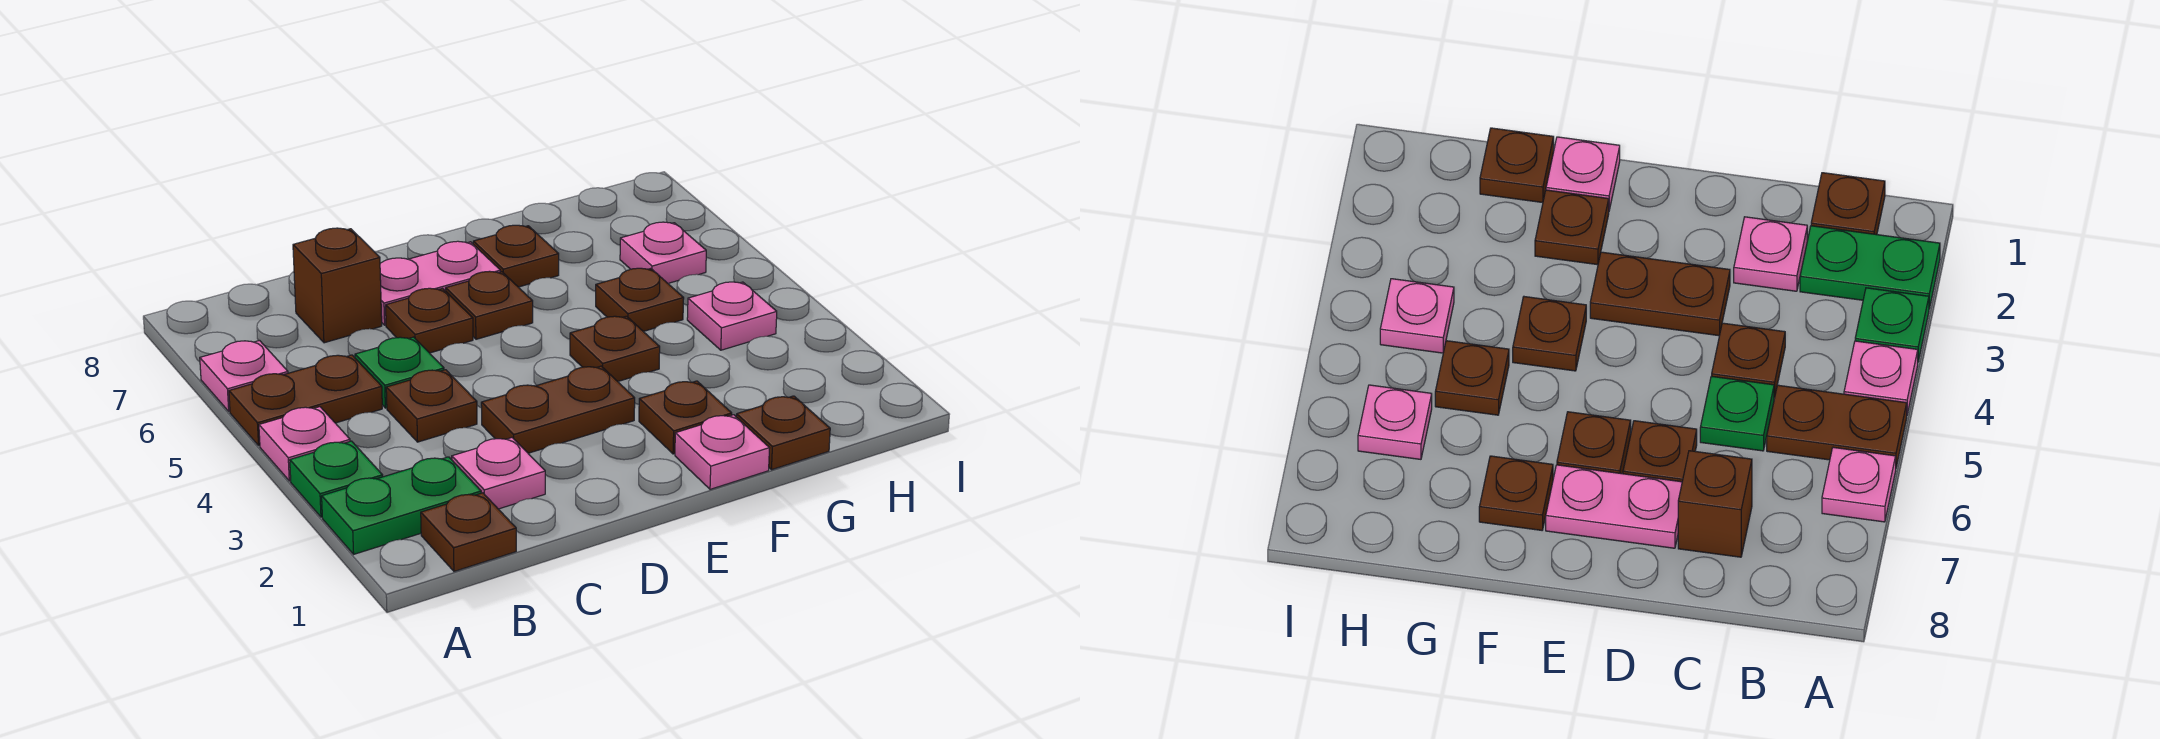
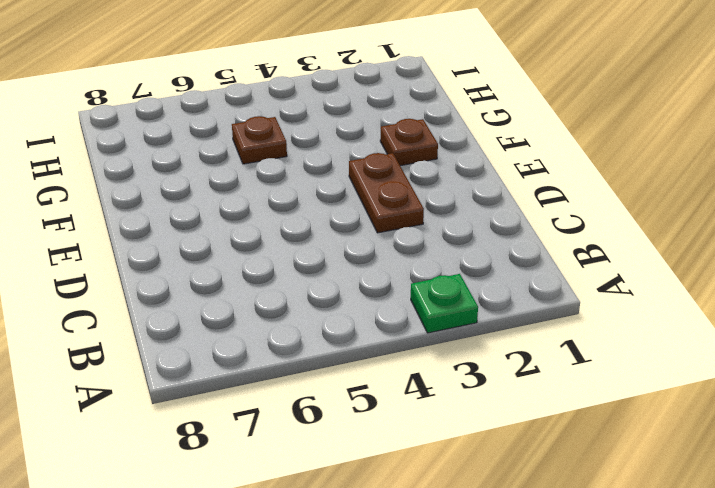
none -> green 1x2 plate [322,457,481,554]
none -> pink 1x1 plate [259,407,350,481]
none -> brown 1x2 plate [229,355,382,446]

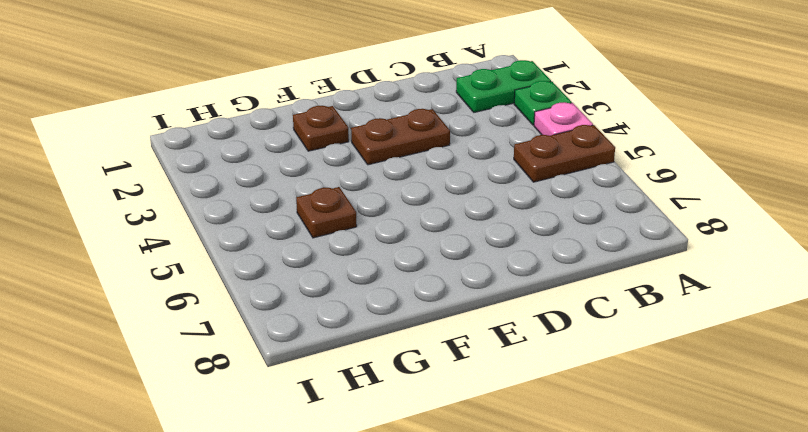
none -> pink 1x1 plate [200,341,288,411]
none -> brown 1x1 plate [421,493,516,571]
none -> pink 1x1 plate [452,438,545,509]

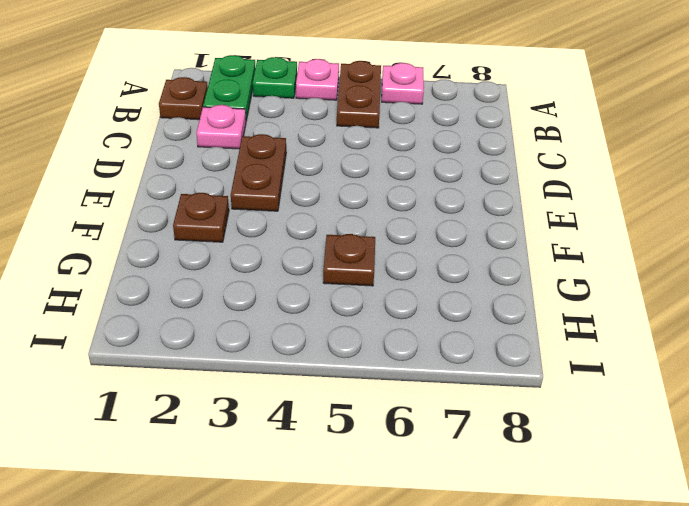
none -> brown 1x1 plate [386,370,477,442]
none -> green 1x1 plate [355,337,444,408]
none -> brown 1x1 brick [293,228,382,343]

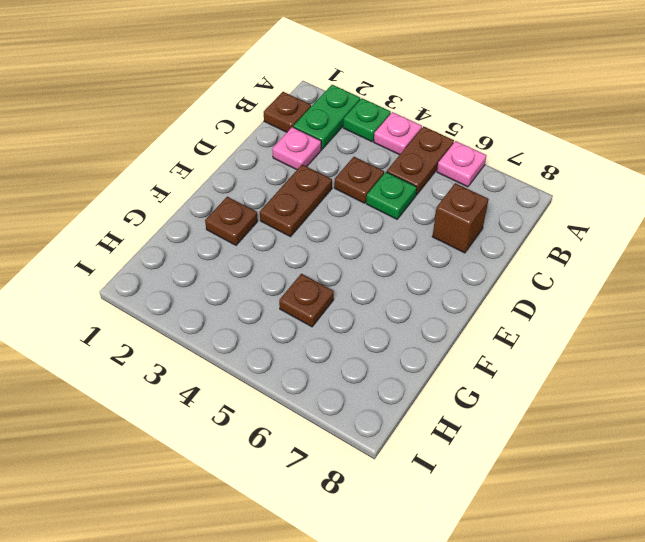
none -> brown 1x1 plate [386,288,473,353]
none -> pink 1x2 plate [380,241,500,325]
none -> brown 1x1 plate [446,271,533,339]

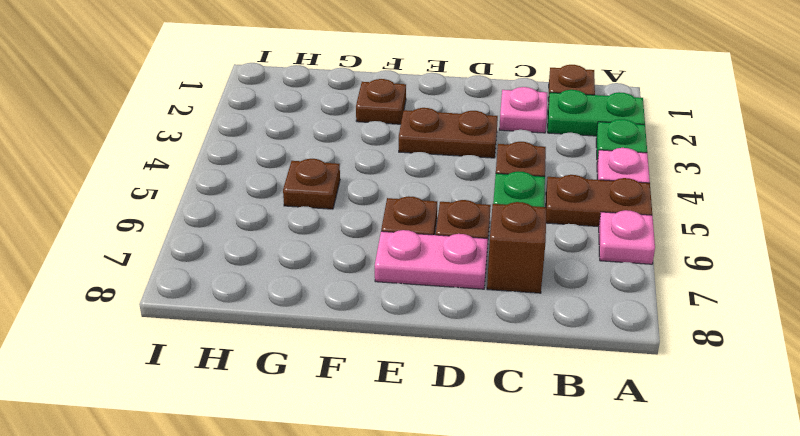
none -> pink 1x1 plate [675,415,769,489]
none -> brown 1x1 plate [570,316,660,381]
none -> brown 1x1 plate [473,225,559,287]

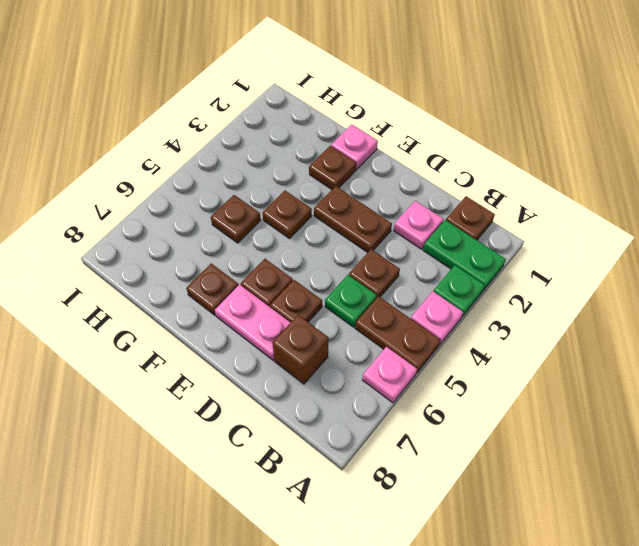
none -> brown 1x1 plate [736,396,830,470]
none -> pink 1x1 plate [687,282,777,350]
none -> pink 1x1 plate [620,222,706,283]

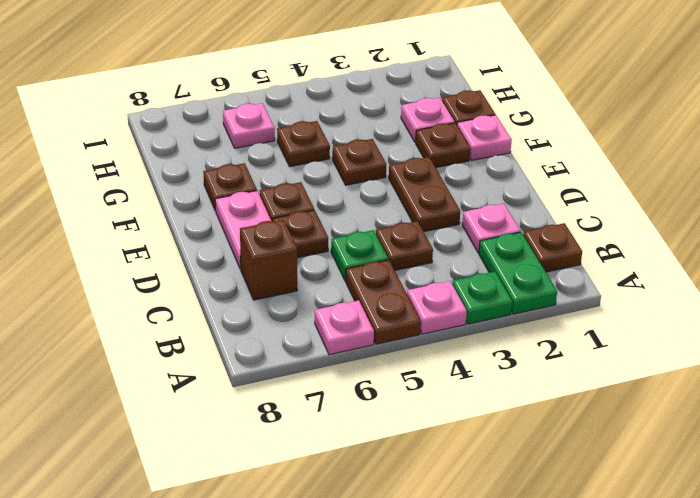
pink 1x1 plate [401,98,455,142] -> pink 1x1 plate moved to [687,282,777,350]

